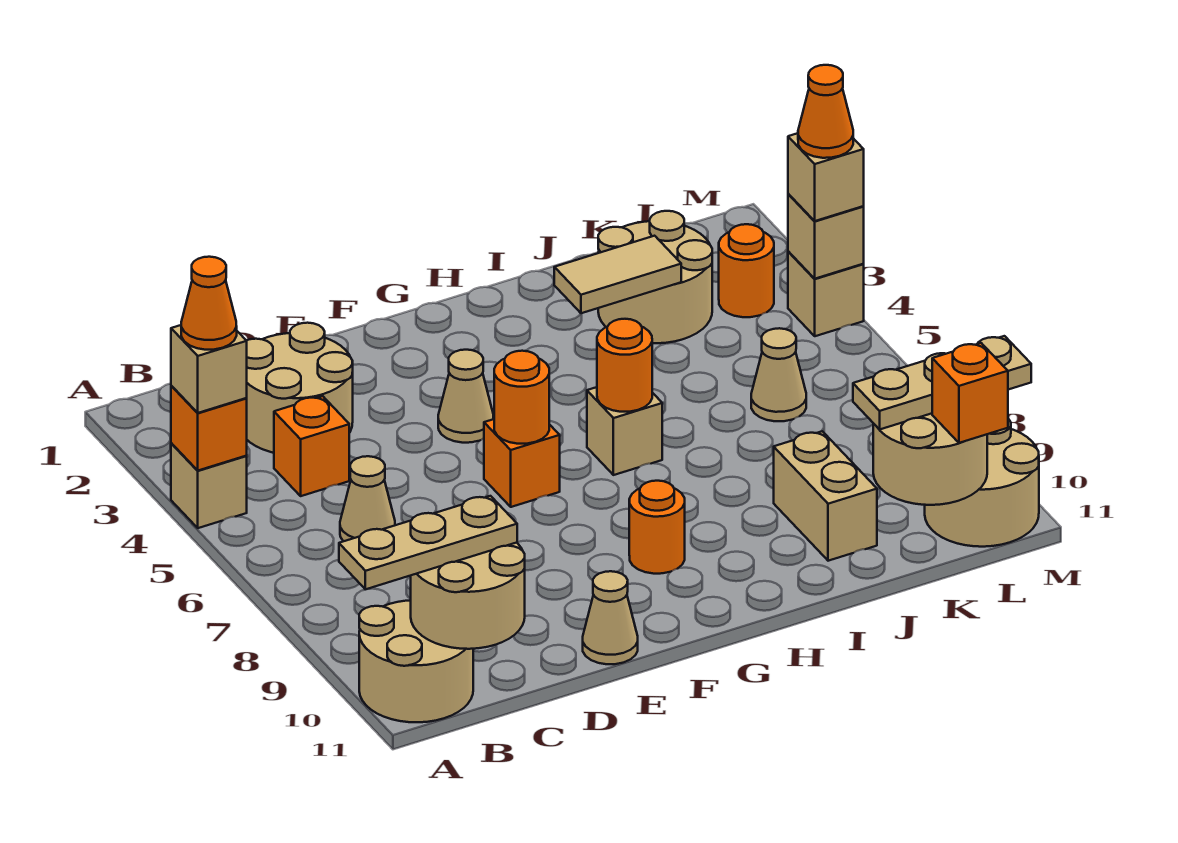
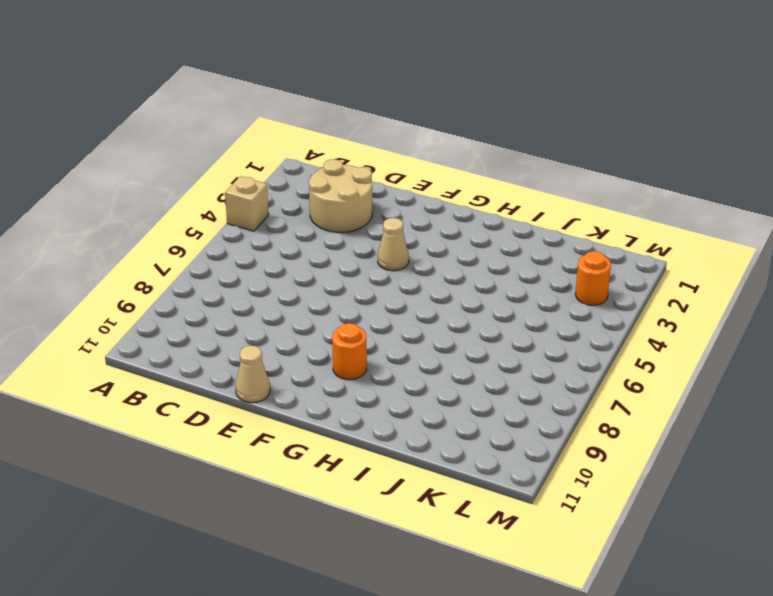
none -> tan 2x2 round brick [359,600,473,722]
none -> orange 1x1 brick [274,396,349,496]
none -> tan 1x1 cone [340,456,395,541]
none -> orange 1x1 brick [484,419,560,507]

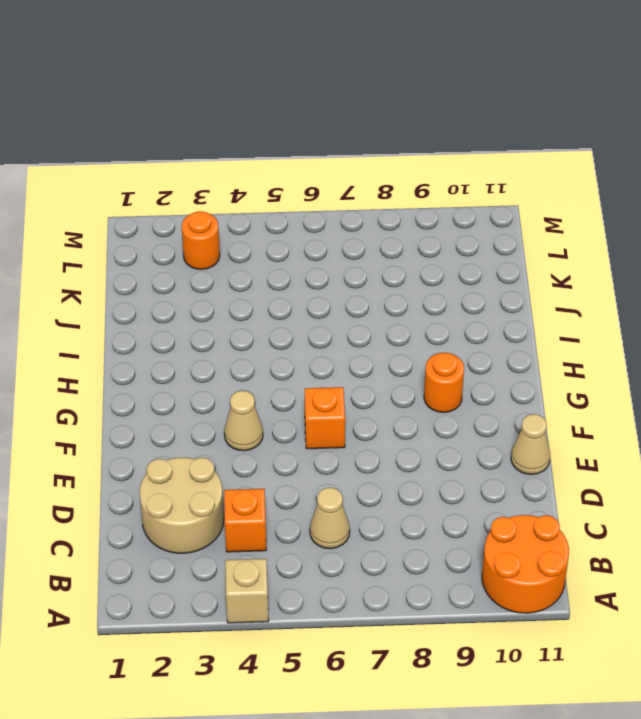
orange 2x2 round brick [482,515,569,613] -> tan 2x2 round brick [359,600,473,722]
none -> tan 1x1 brick [587,387,662,475]
none -> tan 2x2 round brick [598,211,712,343]
none -> tan 1x2 brick [774,431,877,561]
none -> tan 1x1 cone [751,328,806,421]

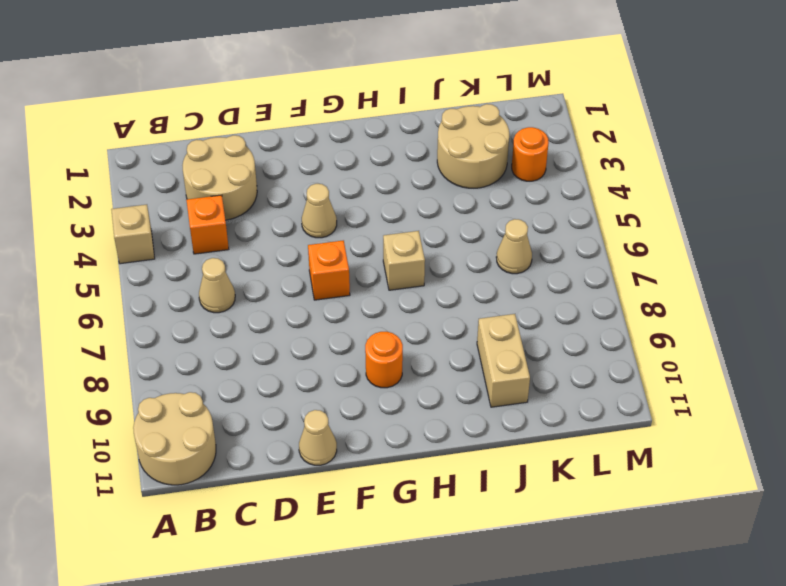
none -> tan 2x2 round brick [925,419,1039,547]
none -> tan 1x1 brick [788,251,864,336]
none -> orange 1x1 brick [171,386,247,471]
none -> tan 2x2 round brick [411,543,525,649]

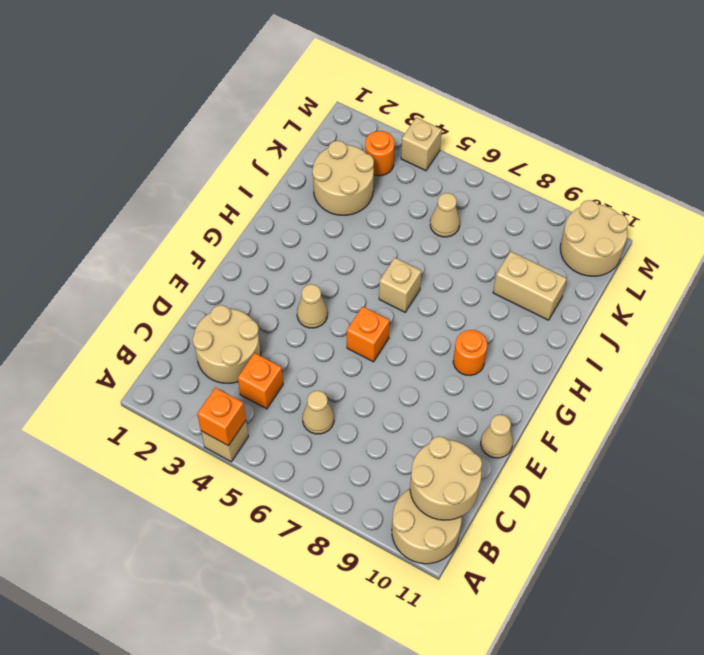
none -> orange 1x1 round brick [494,351,549,444]
none -> orange 1x1 round brick [597,319,652,412]
none -> tan 1x2 tile [554,236,681,313]
none -> tan 2x2 round brick [873,414,987,505]

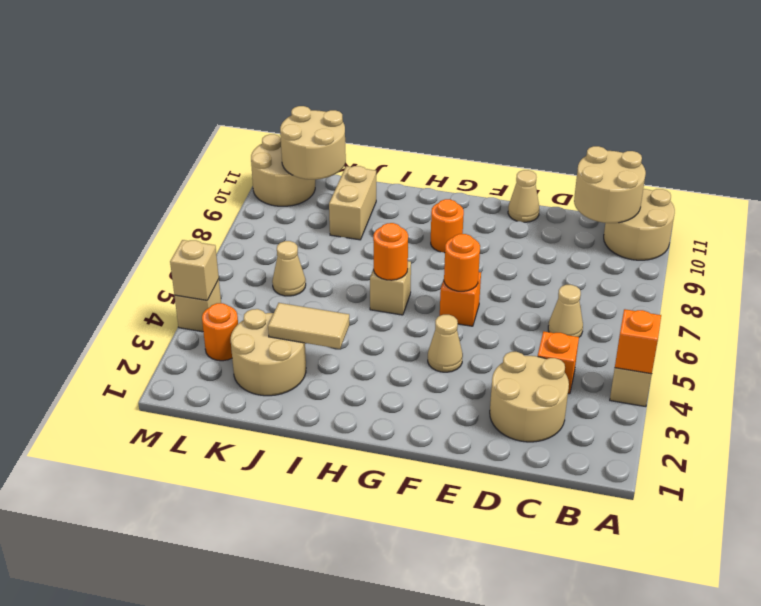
none -> tan 1x1 brick [171,325,247,413]
none -> tan 1x3 plate [339,496,517,589]
none -> tan 1x3 plate [853,336,1031,430]
none -> orange 1x1 brick [932,343,1008,443]

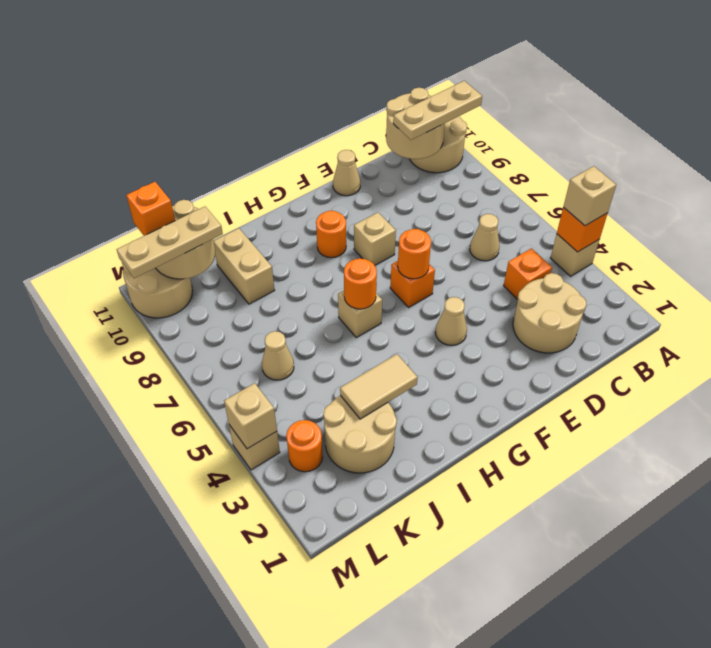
tan 1x1 brick [354,213,396,265] -> tan 1x1 brick moved to [788,133,864,221]
none -> orange 1x1 cone [181,257,237,350]
none -> orange 1x1 cone [798,65,853,158]

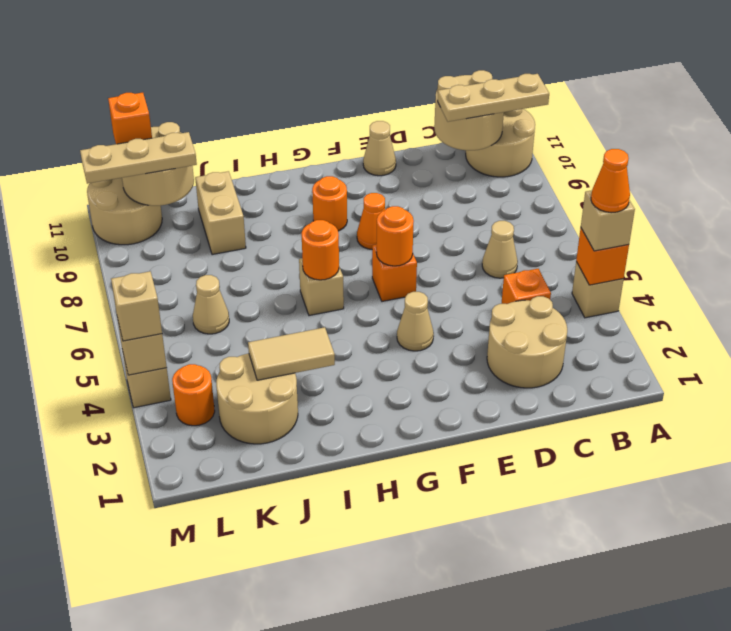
orange 1x1 cone [357,193,385,249] -> orange 1x1 cone moved to [798,65,853,158]

